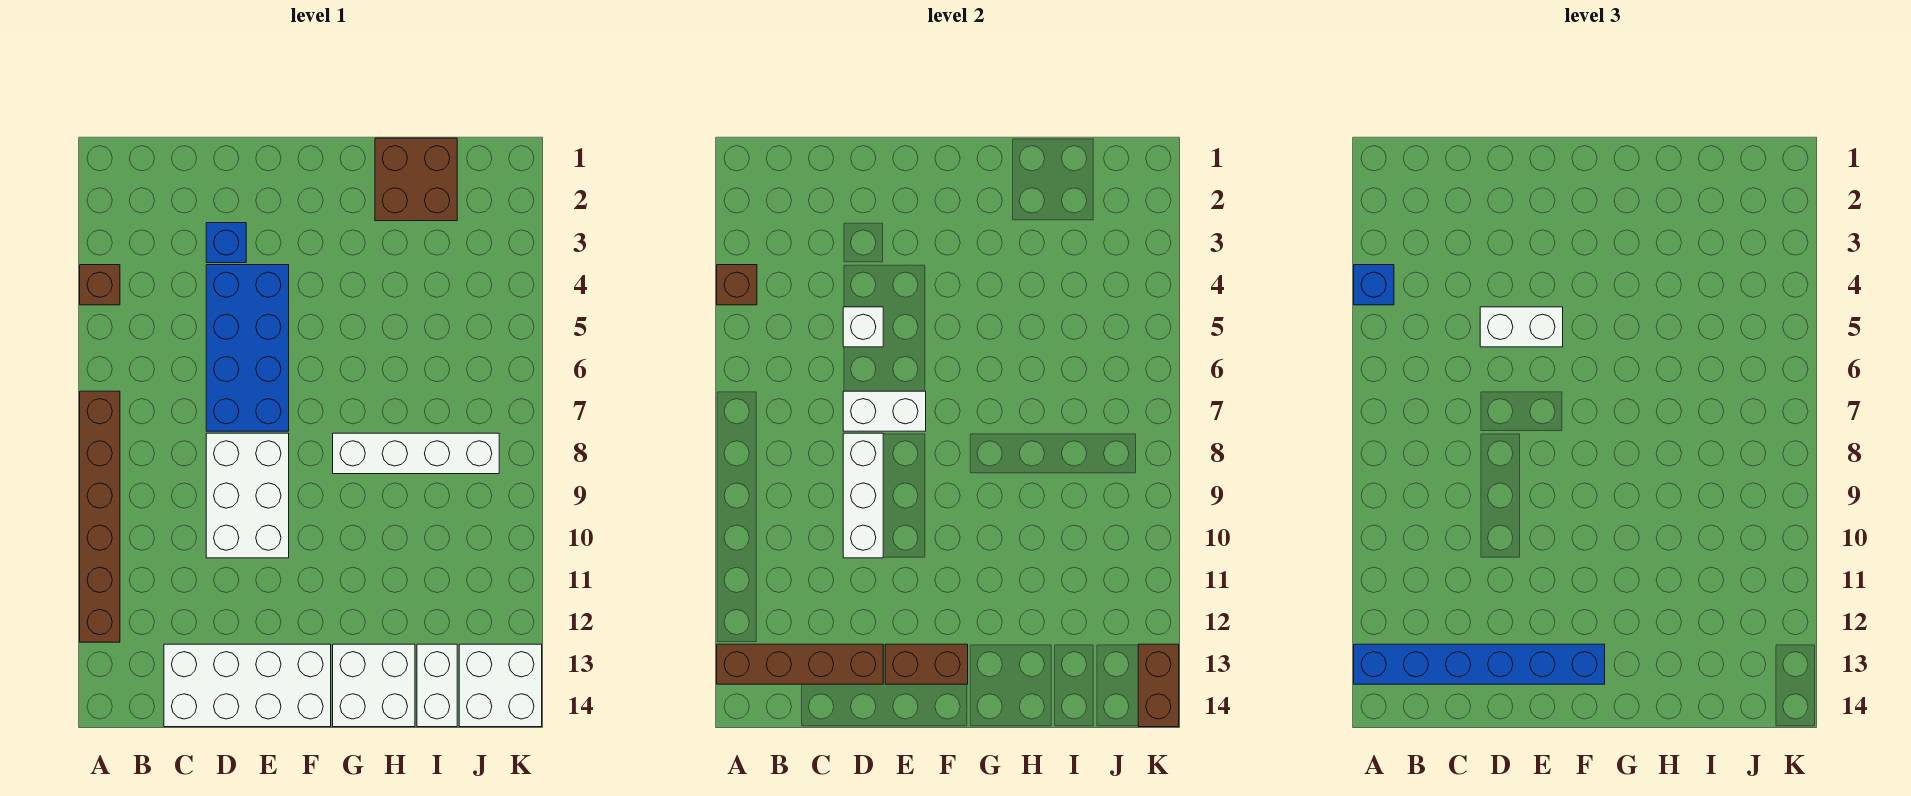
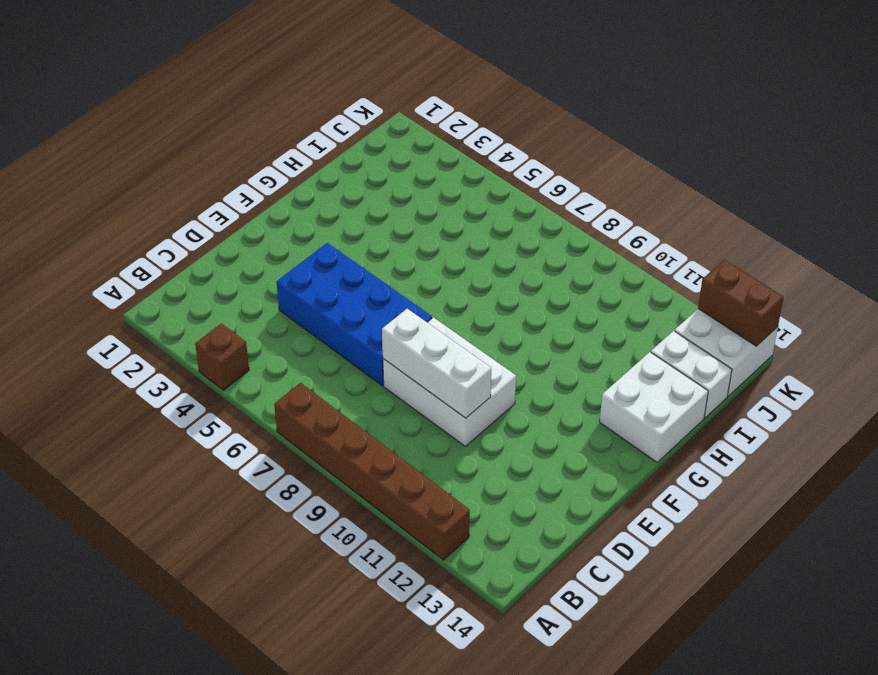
none -> white 2x4 brick [164,644,331,727]
none -> blue 1x1 brick [206,223,246,263]
none -> white 1x4 brick [333,433,499,474]

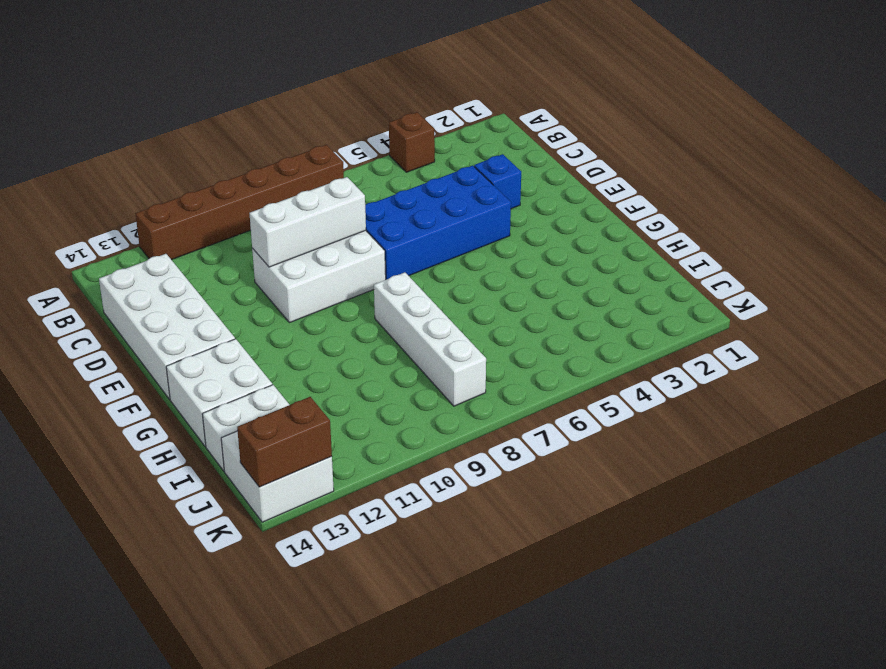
none -> brown 2x2 brick [375,138,457,221]
none -> brown 1x1 brick [717,265,757,305]
none -> brown 1x4 brick [717,644,883,684]

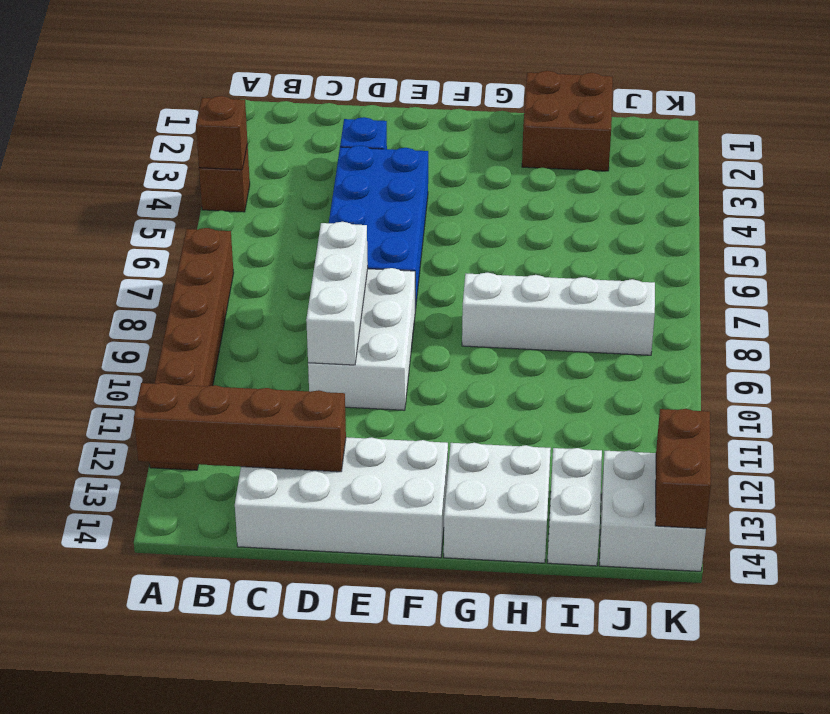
none -> white 1x1 brick [843,307,883,347]
none -> white 1x2 brick [843,391,926,431]
none -> brown 1x2 brick [885,644,968,684]

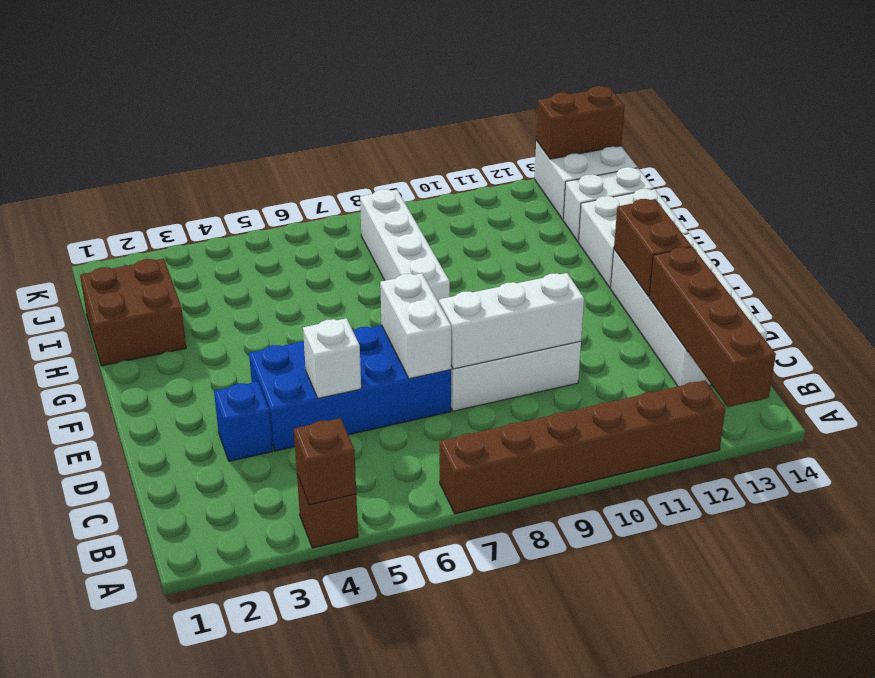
none -> blue 1x1 brick [1354,265,1394,305]
none -> blue 1x6 brick [1354,644,1605,684]
none -> white 1x2 brick [1480,307,1563,347]

